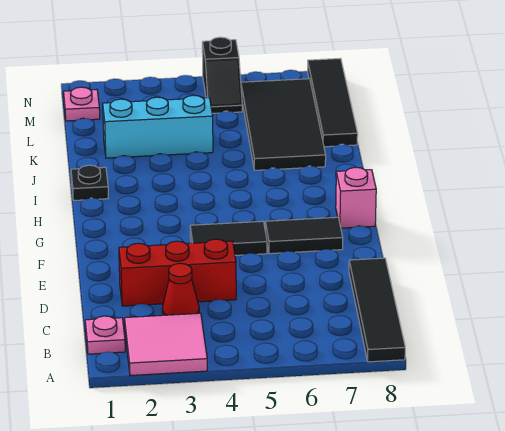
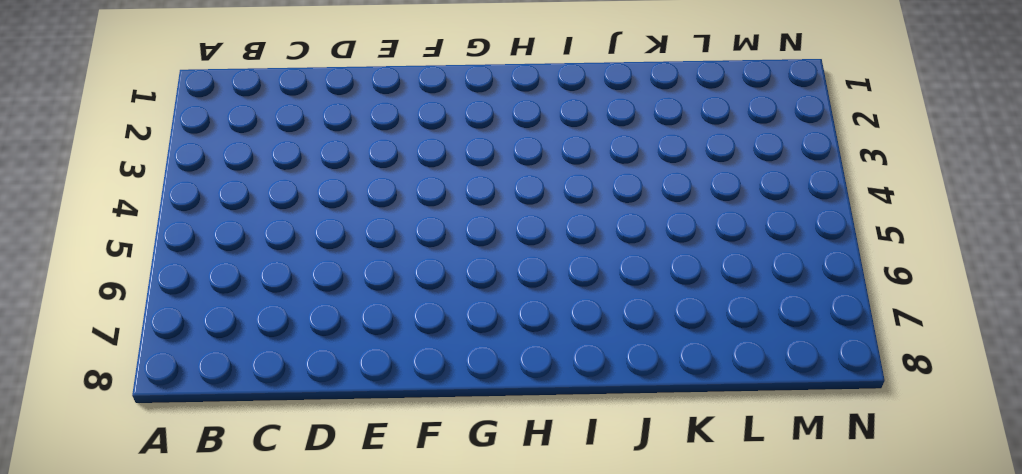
none -> pink 2x2 tile [125,313,207,376]
none -> black 1x4 tile [349,258,405,362]
none -> pink 1x1 plate [85,316,125,354]

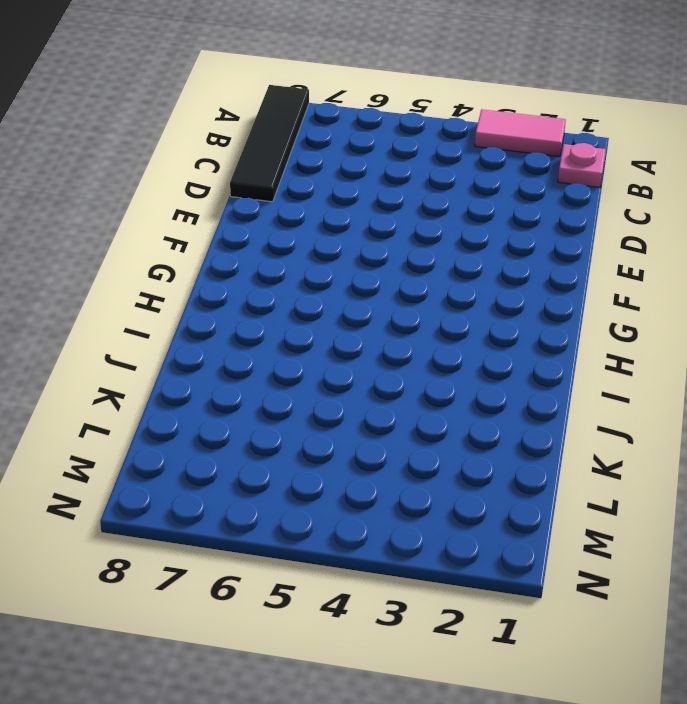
pink 1x2 tile [475,109,566,157] -> pink 2x2 tile [125,313,207,376]
none -> red 1x1 cone [162,263,199,315]
none -> red 1x3 brick [119,239,236,306]
none -> black 1x2 tile [190,221,267,255]

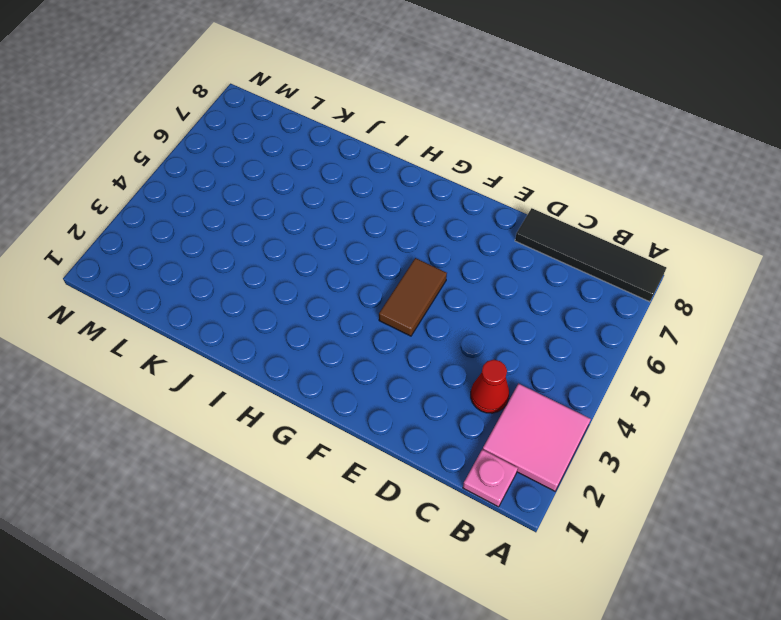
brown 1x2 tile [379,258,447,336] -> black 1x2 tile [190,221,267,255]
none -> red 1x3 brick [119,239,236,306]
none -> black 1x2 tile [265,217,343,254]
none -> pink 1x1 brick [336,167,376,228]

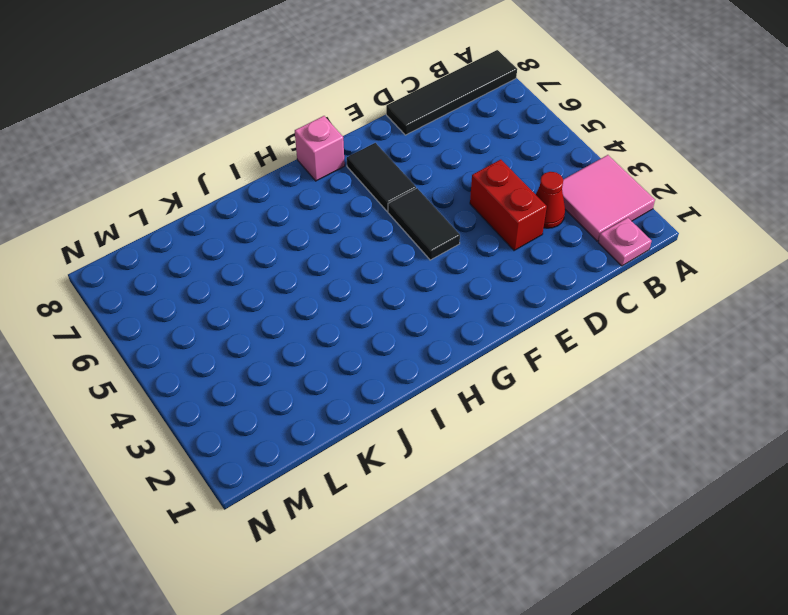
red 1x2 brick [470,160,547,251] -> red 1x3 brick [119,239,236,306]
none -> black 1x1 plate [71,165,108,200]
none -> black 2x4 tile [241,79,326,170]
none -> cyan 1x3 brick [103,95,213,158]

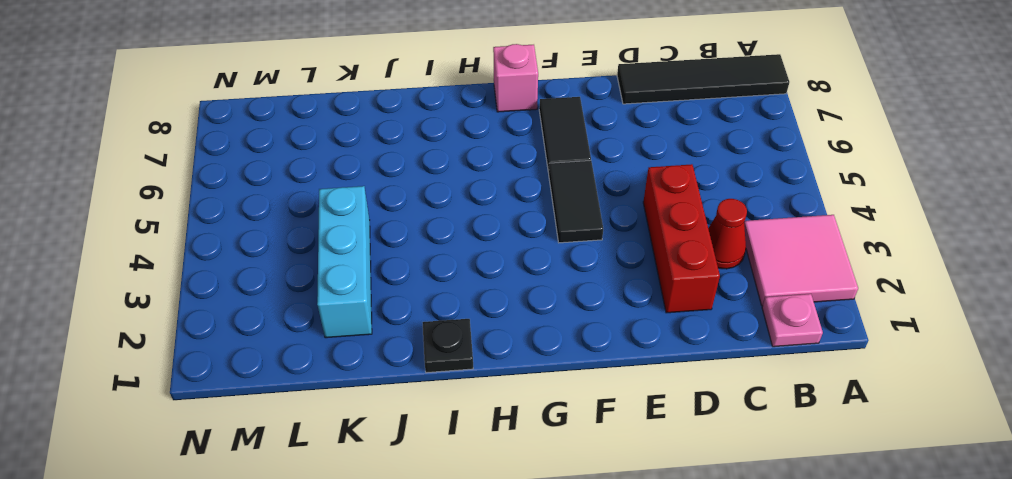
none -> black 2x4 tile [241,79,326,170]
none -> black 1x4 tile [308,58,358,147]
none -> pink 1x1 plate [64,87,100,121]

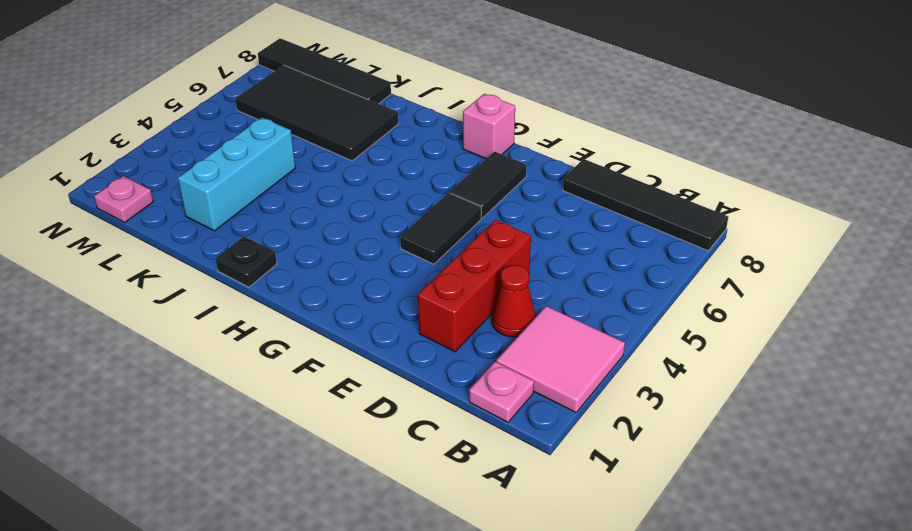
none -> black 1x2 slope [202,37,242,113]

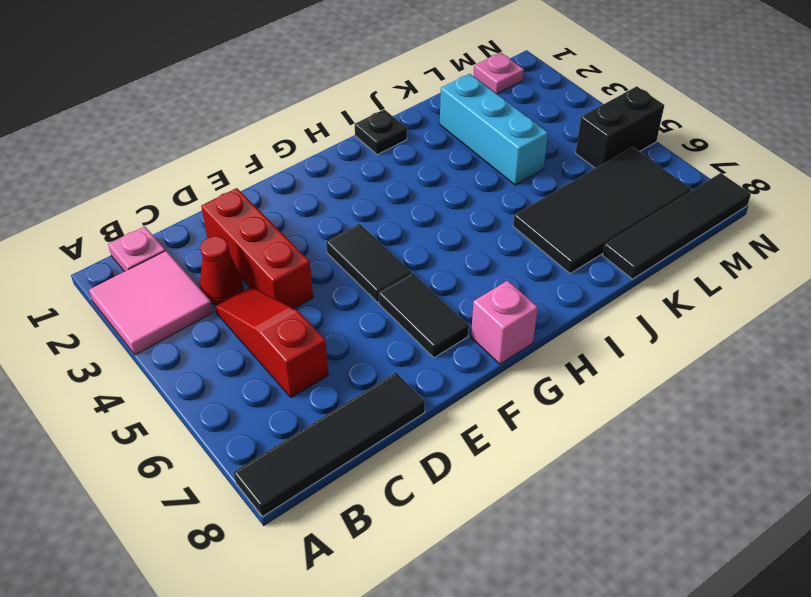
red 1x3 slope [215,287,328,398] -> none
black 1x2 brick [576,86,664,168] -> black 1x2 slope [202,37,242,113]

